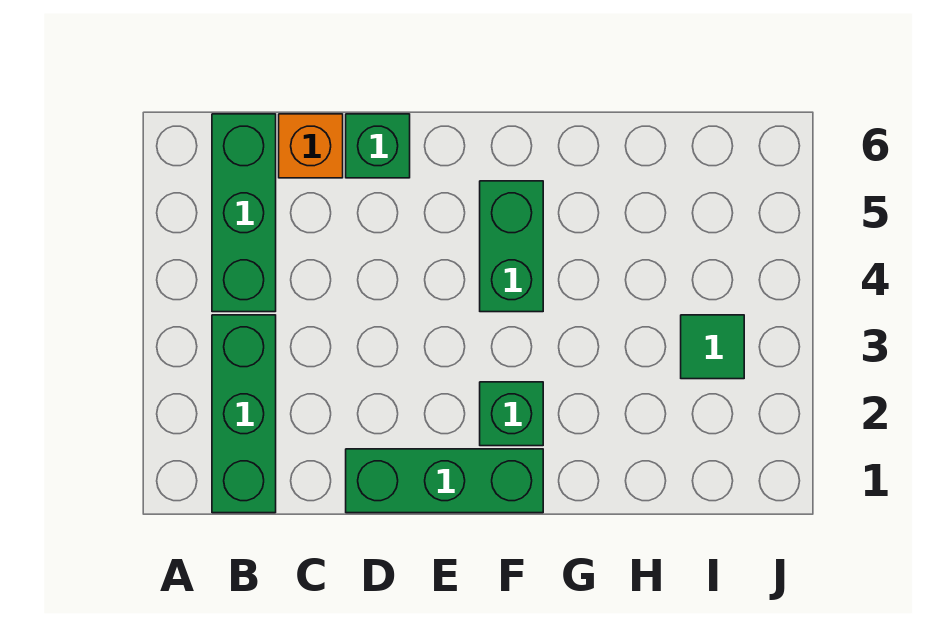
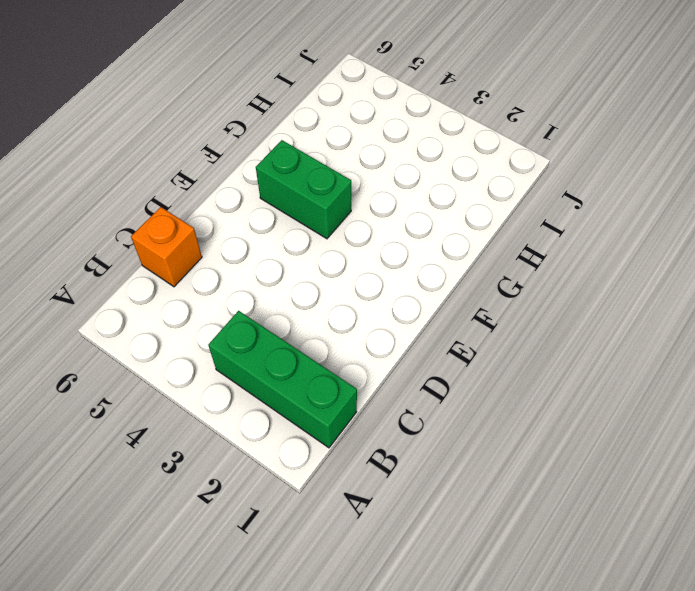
none -> green 1x3 brick [212,114,276,312]
none -> green 1x3 brick [346,449,543,513]

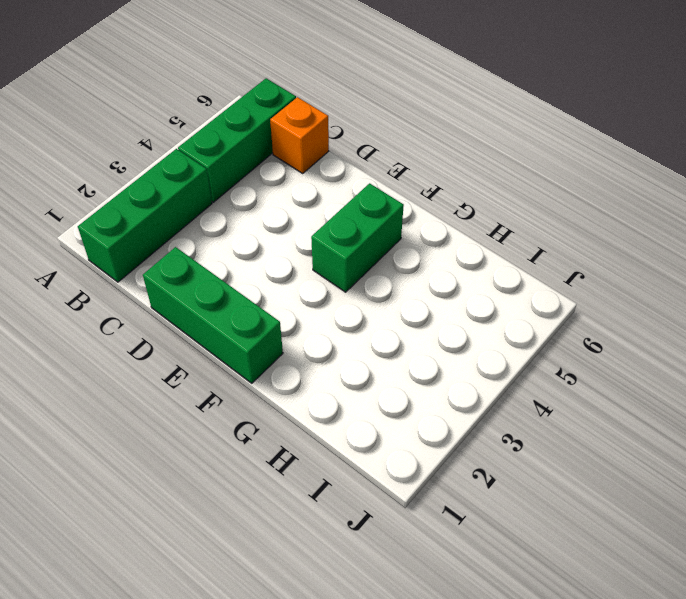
none -> green 1x1 brick [346,114,410,178]
none -> green 1x1 brick [480,382,543,446]

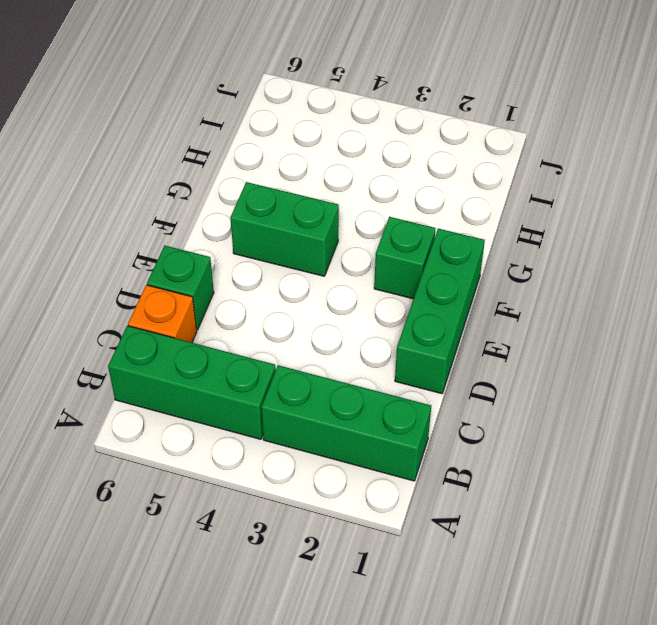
none -> green 1x1 tile [681,315,744,379]

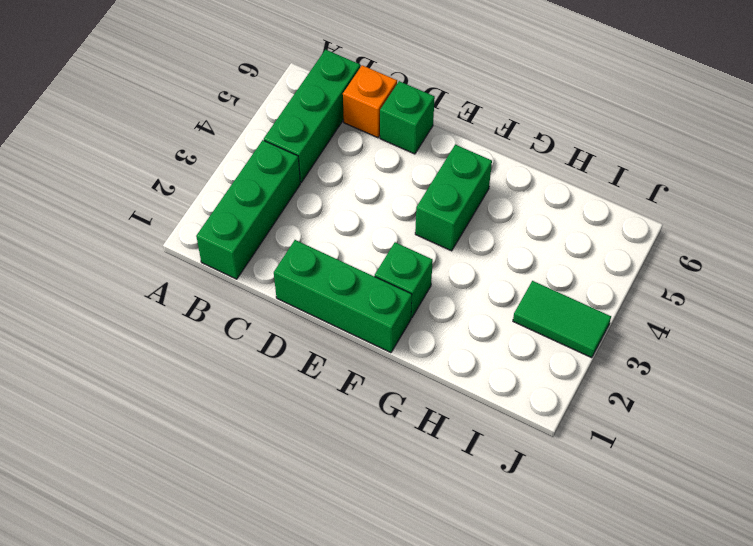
green 1x2 tile [513,281,611,358] -> green 1x1 tile [681,315,744,379]

